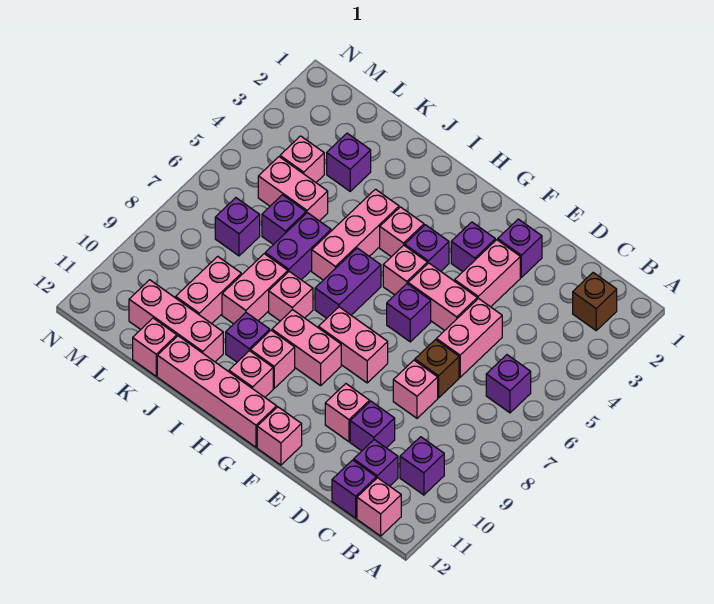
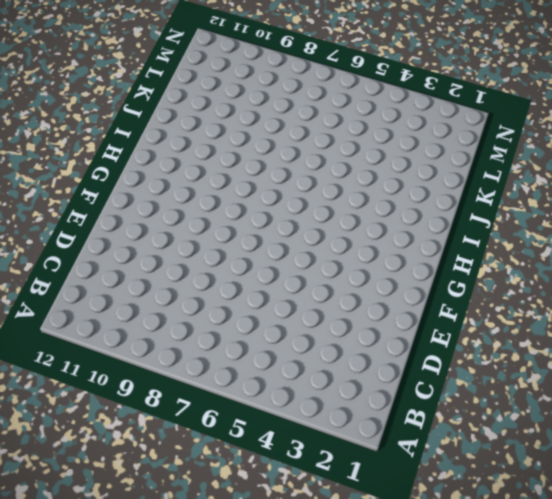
none -> brown 1x1 brick [573,273,617,330]
none -> purple 1x1 brick [486,355,531,413]
none -> purple 1x1 brick [400,437,444,495]
none -> pink 1x1 brick [357,478,401,536]

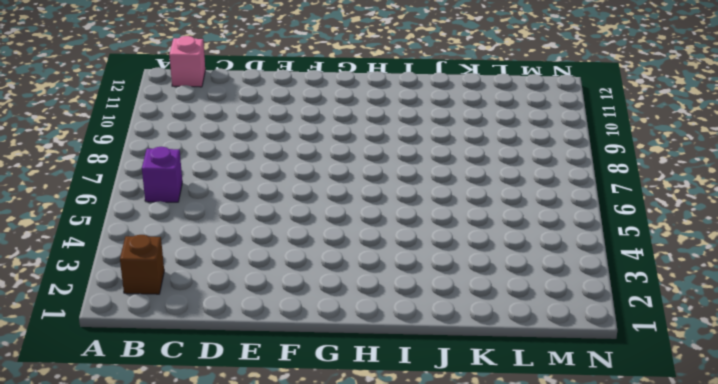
none -> purple 1x1 brick [400,437,444,495]
none -> purple 1x1 brick [354,440,398,486]
none -> purple 1x1 brick [332,460,376,518]
none -> pink 1x2 brick [436,298,502,377]

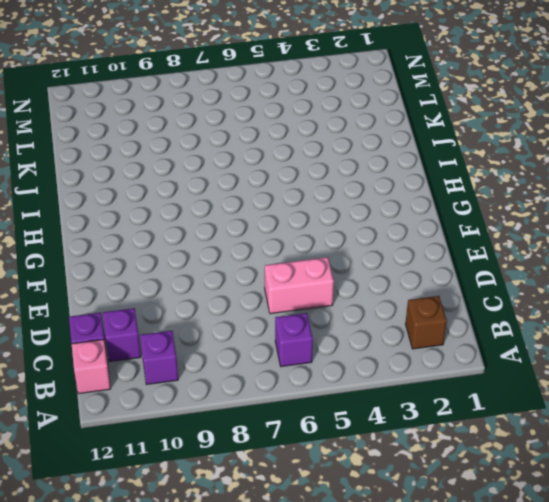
none -> brown 1x1 brick [415,340,459,398]
none -> pink 1x1 brick [393,360,438,418]
none -> purple 1x1 brick [350,401,395,451]
none -> purple 1x1 brick [498,219,542,277]

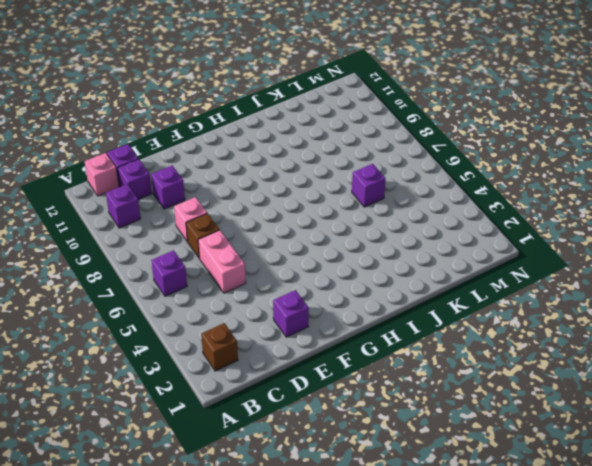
none -> pink 1x2 brick [455,240,520,307]
none -> pink 1x2 brick [408,263,477,331]
none -> pink 1x1 brick [325,384,370,442]
none -> purple 1x1 brick [451,222,495,272]

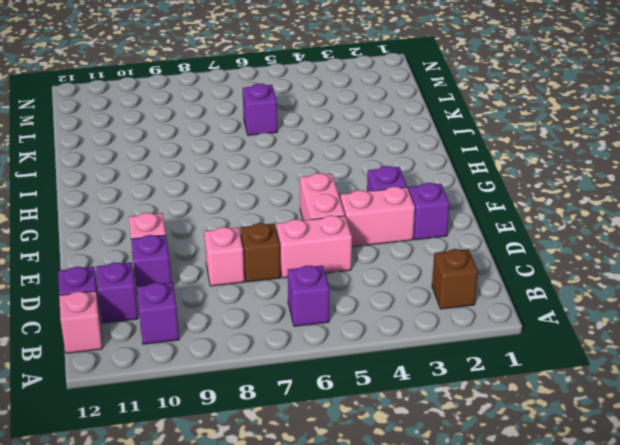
none -> purple 1x1 brick [387,284,431,342]
none -> pink 1x2 brick [319,307,388,383]
none -> pink 1x1 brick [257,407,302,465]
none -> purple 1x1 brick [405,225,449,271]

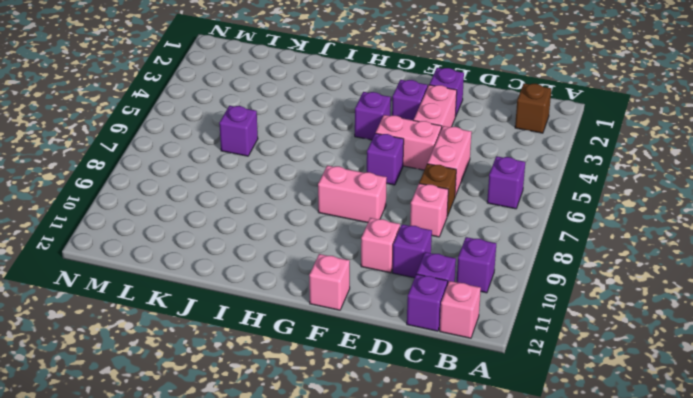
none -> pink 1x1 brick [383,245,427,295]
none -> pink 1x2 brick [272,310,341,386]
none -> pink 1x4 brick [157,336,277,447]
none -> pink 1x1 brick [380,207,424,257]

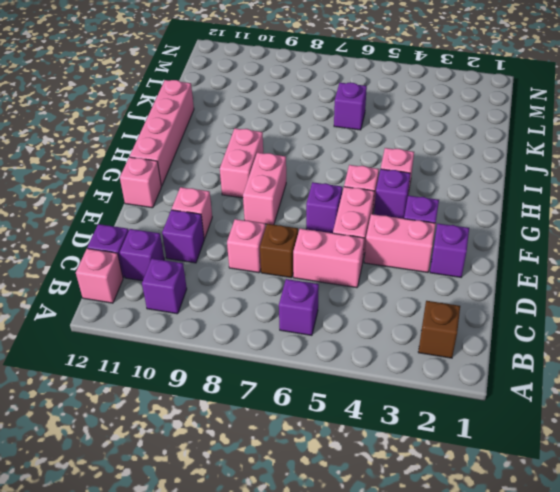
none -> purple 1x2 brick [315,248,381,318]
none -> pink 1x1 brick [250,330,295,388]
none -> pink 1x1 brick [229,351,273,397]
none -> pink 1x3 brick [312,189,399,280]

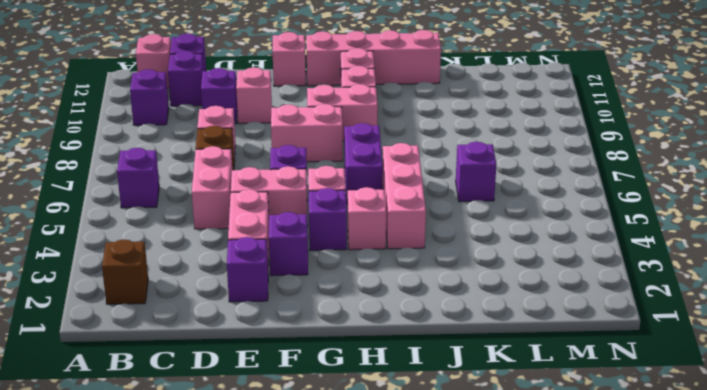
none -> pink 1x1 brick [269,271,313,321]
none -> purple 1x1 brick [226,313,270,362]
none -> purple 1x2 brick [265,213,331,280]
none -> pink 1x2 brick [222,254,288,324]

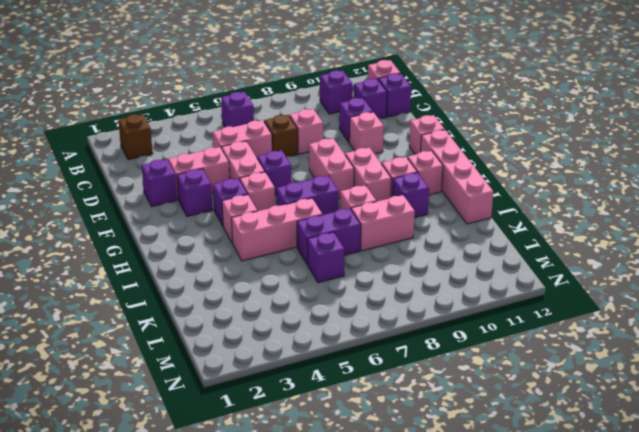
none -> pink 1x3 brick [129,280,223,362]
none -> purple 1x1 brick [327,133,371,191]
none -> pink 1x2 brick [258,157,328,221]
none -> pink 1x2 brick [176,256,241,324]

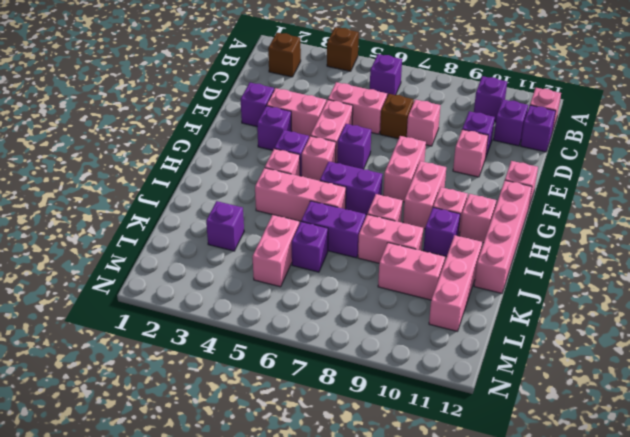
brown 1x1 brick [327,27,359,71] -> none
none -> pink 1x1 brick [133,318,177,376]
none -> pink 1x1 brick [280,136,324,182]
none -> purple 1x1 brick [215,198,260,256]

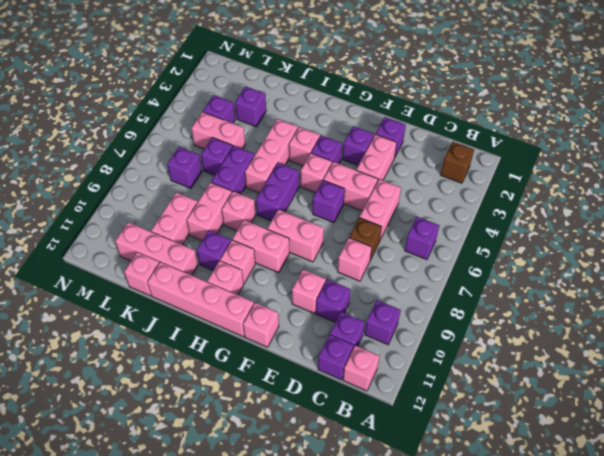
purple 1x1 brick [203,95,235,123] -> pink 1x1 brick [280,136,324,182]

